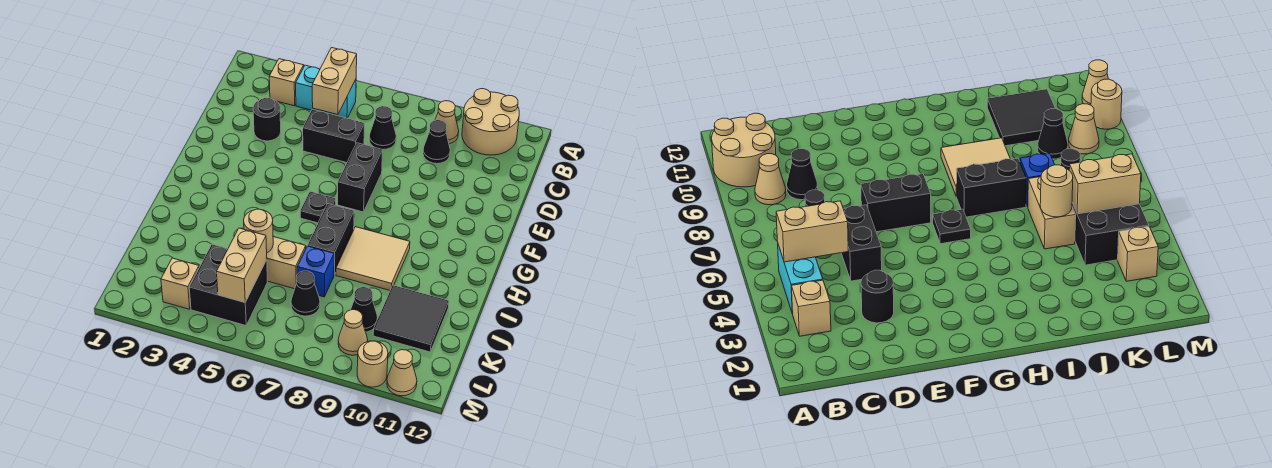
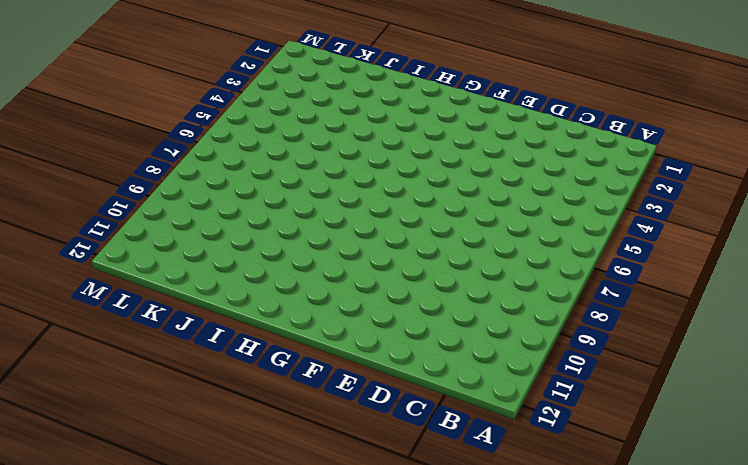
none -> tan 2x2 round brick [462,89,519,155]
none -> tan 1x1 brick [269,59,304,106]
none -> cyan 1x2 brick [296,65,356,118]

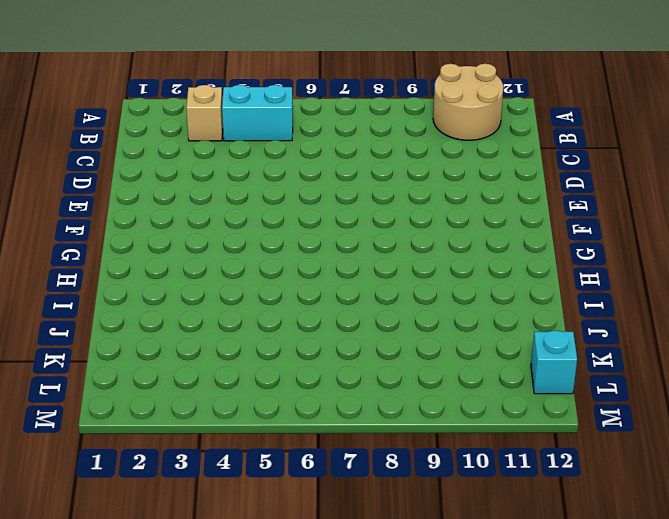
cyan 1x1 brick [531,331,577,394] -> none
none -> tan 1x1 cone [435,101,459,144]
none -> black 1x1 cone [369,106,396,150]
none -> black 1x1 cone [423,120,450,164]

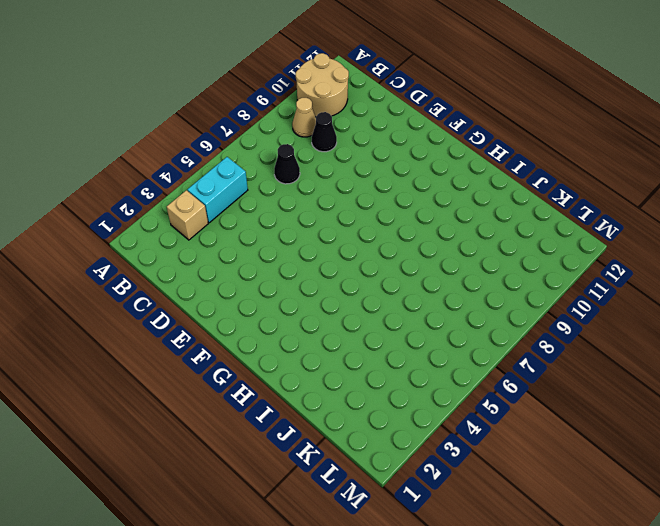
none -> black 1x1 round brick [253,98,281,141]
none -> black 1x2 brick [303,109,365,163]
none -> black 1x2 brick [338,143,383,212]

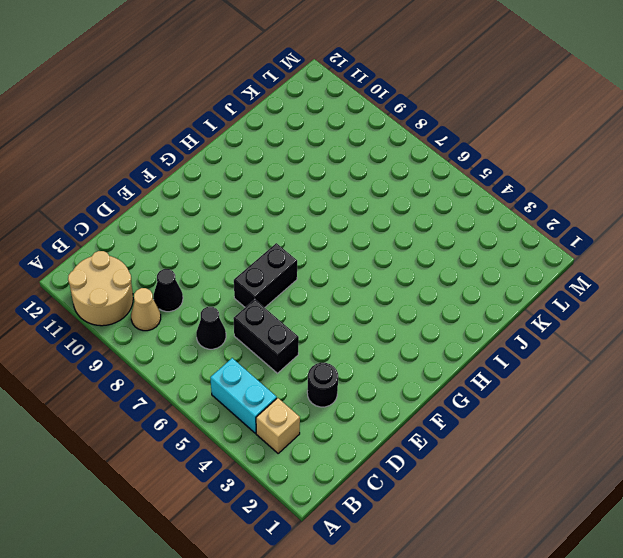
none -> black 1x1 plate [300,191,336,223]
none -> black 1x2 brick [308,204,354,275]
none -> tan 2x2 tile [336,227,410,290]

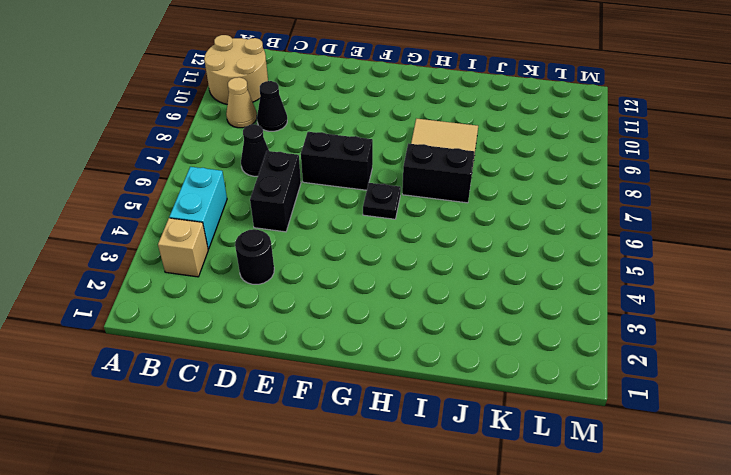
none -> tan 1x2 brick [267,237,306,289]
none -> blue 1x1 brick [297,246,334,297]
none -> black 2x2 tile [373,285,449,352]

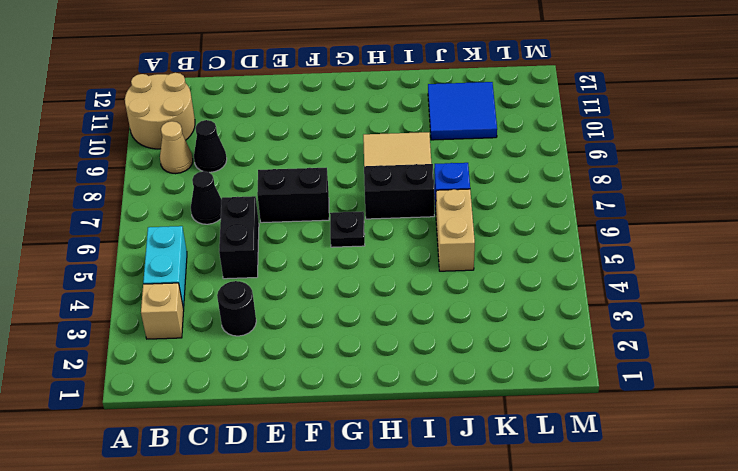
blue 2x2 tile [428,82,497,140] -> black 2x2 tile [373,285,449,352]
none -> black 2x2 brick [189,244,267,325]
none -> black 1x1 cone [291,271,320,316]
none -> black 1x1 cone [351,287,378,332]

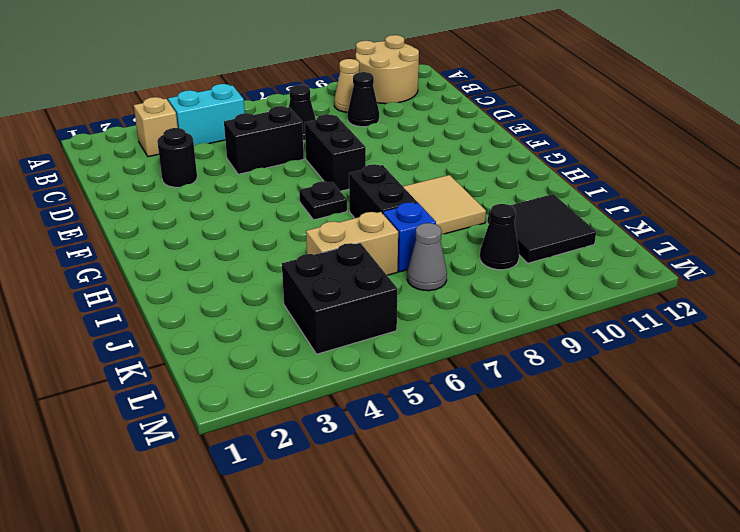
grey 1x1 cone [407,223,447,291] -> black 1x1 cone [291,271,320,316]
none -> tan 1x1 brick [161,258,199,309]
none -> tan 1x1 cone [338,310,368,355]
none -> tan 1x1 round brick [357,341,388,387]

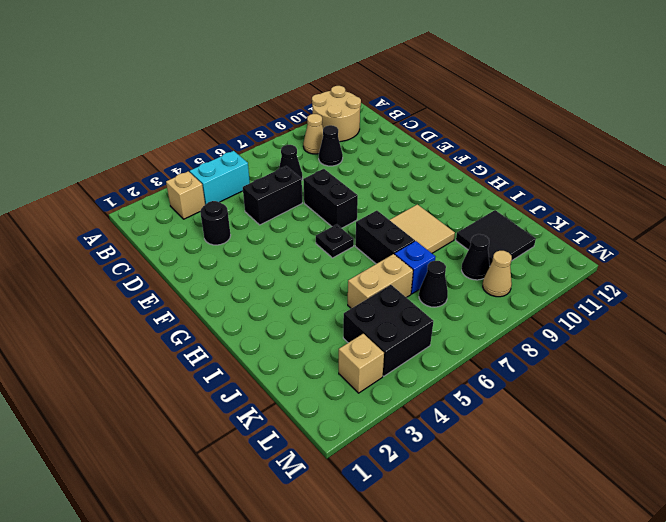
none -> tan 1x1 round brick [357,341,388,387]
none -> tan 1x1 cone [387,350,417,396]
none -> tan 1x2 brick [312,48,357,115]

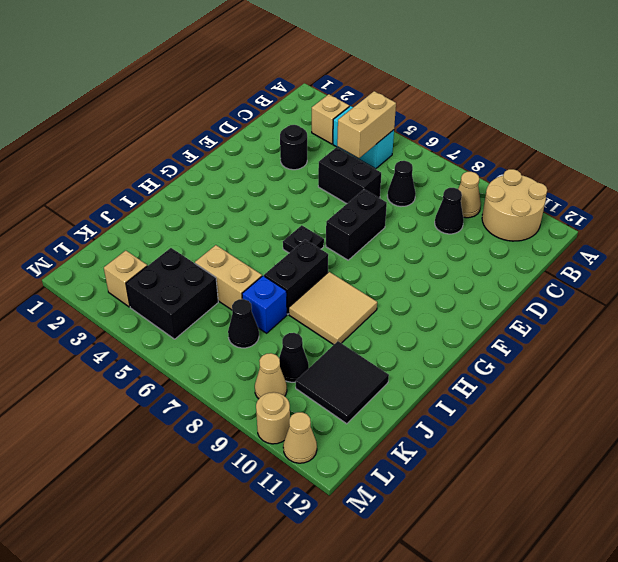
none -> tan 1x1 round brick [244,209,273,253]
none -> tan 1x2 brick [217,228,267,302]

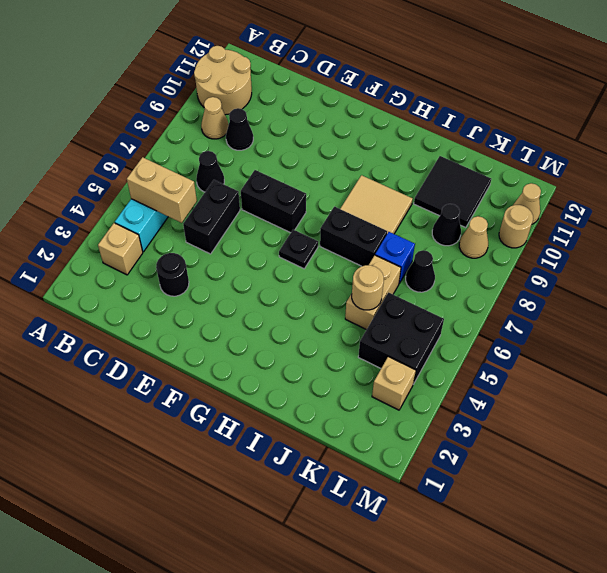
none -> tan 1x2 brick [217,228,267,302]

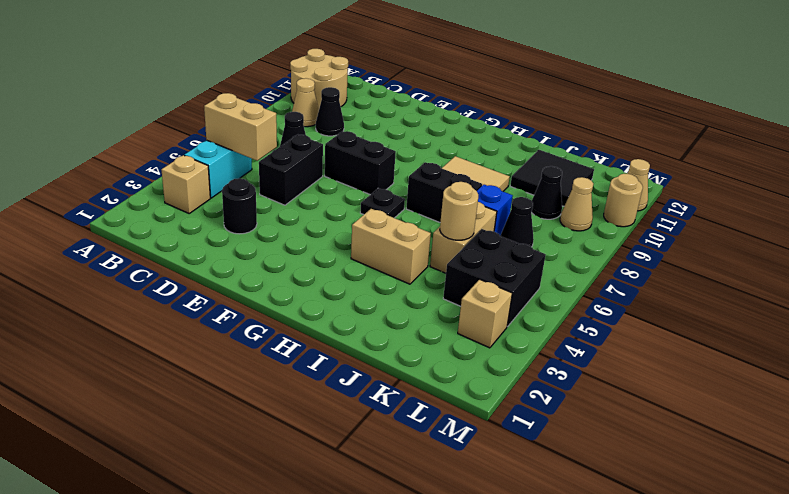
tan 1x2 brick [351,209,431,284] -> tan 1x2 brick moved to [217,228,267,302]

